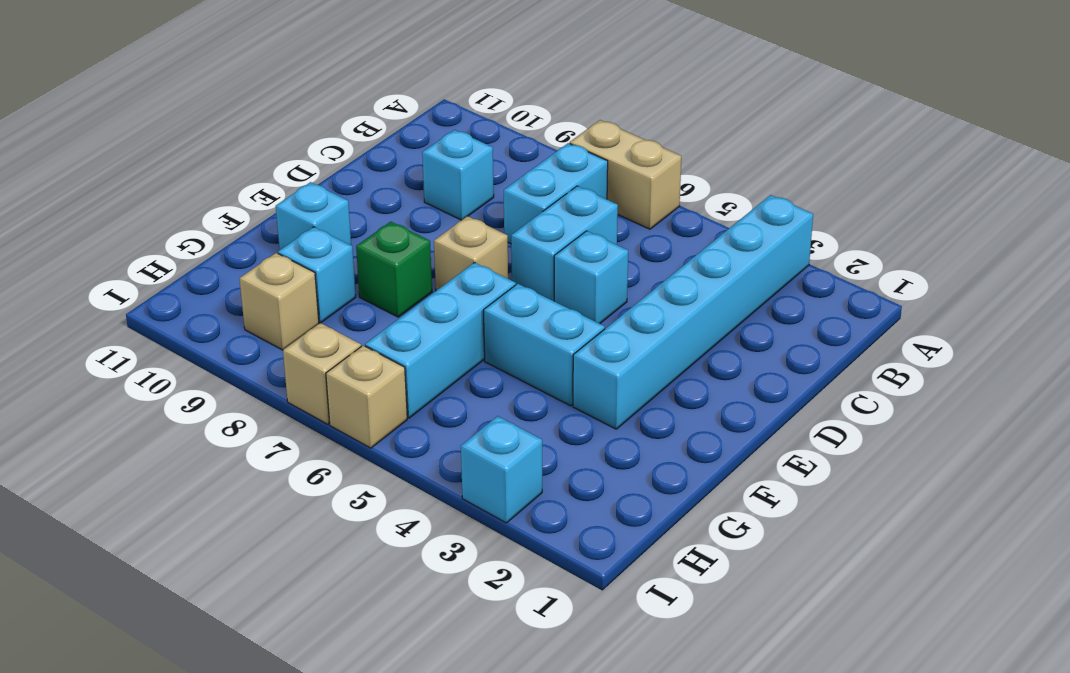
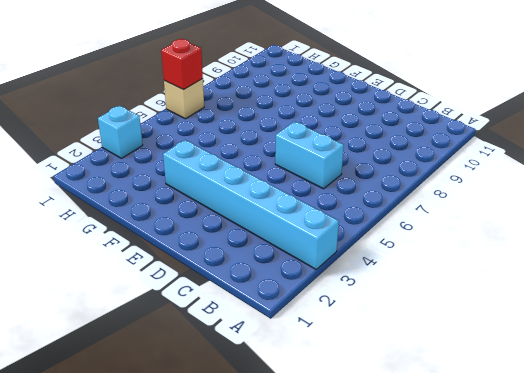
red 1x1 brick [161,39,203,90] -> none
none -> tan 1x2 brick [570,120,681,229]
none -> cyan 1x2 brick [504,143,608,244]
none -> cyan 1x1 brick [422,130,494,220]

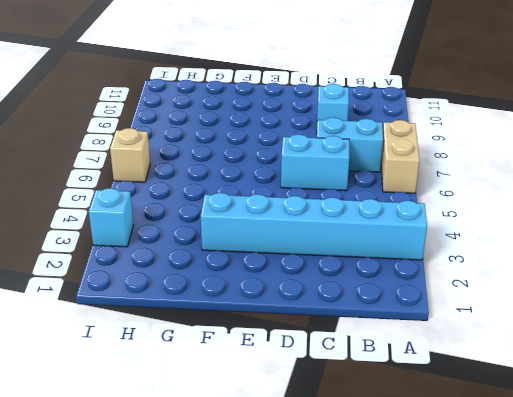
none -> cyan 1x1 brick [554,231,628,324]
none -> tan 1x1 brick [434,216,508,291]
none -> cyan 1x2 brick [484,284,605,406]

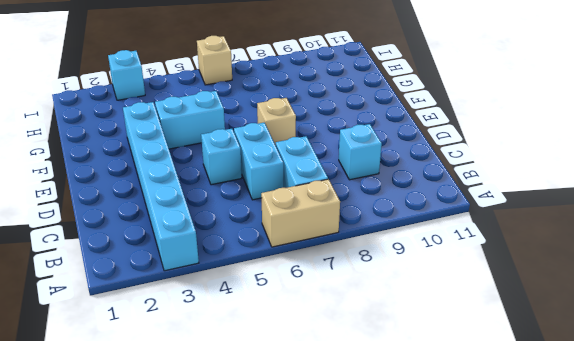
none -> cyan 1x3 brick [365,262,516,418]
none -> green 1x1 brick [356,222,432,317]
none -> cyan 1x1 brick [276,182,351,250]

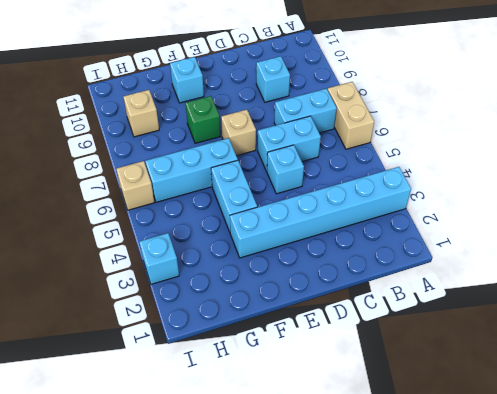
none -> cyan 1x1 brick [278,227,356,323]
none -> tan 1x1 brick [283,323,361,424]

